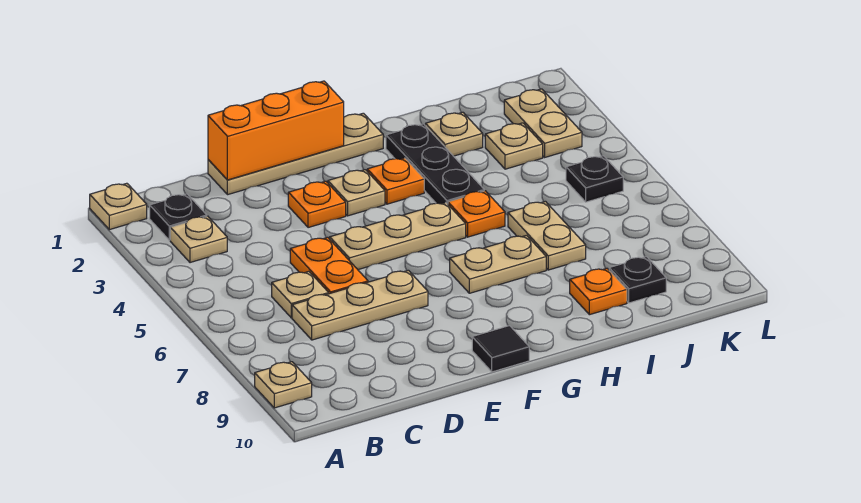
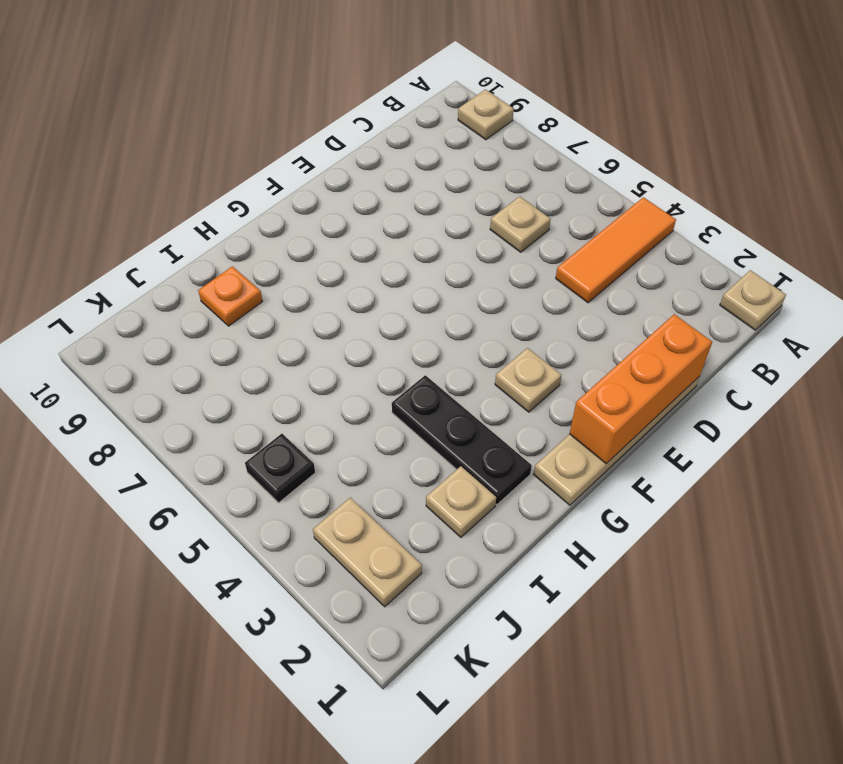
orange 1x3 tile [556,197,676,303] -> none
none -> black 1x1 plate [150,194,207,240]
none -> tan 1x1 plate [170,216,227,263]
none -> tan 1x3 plate [292,270,428,340]

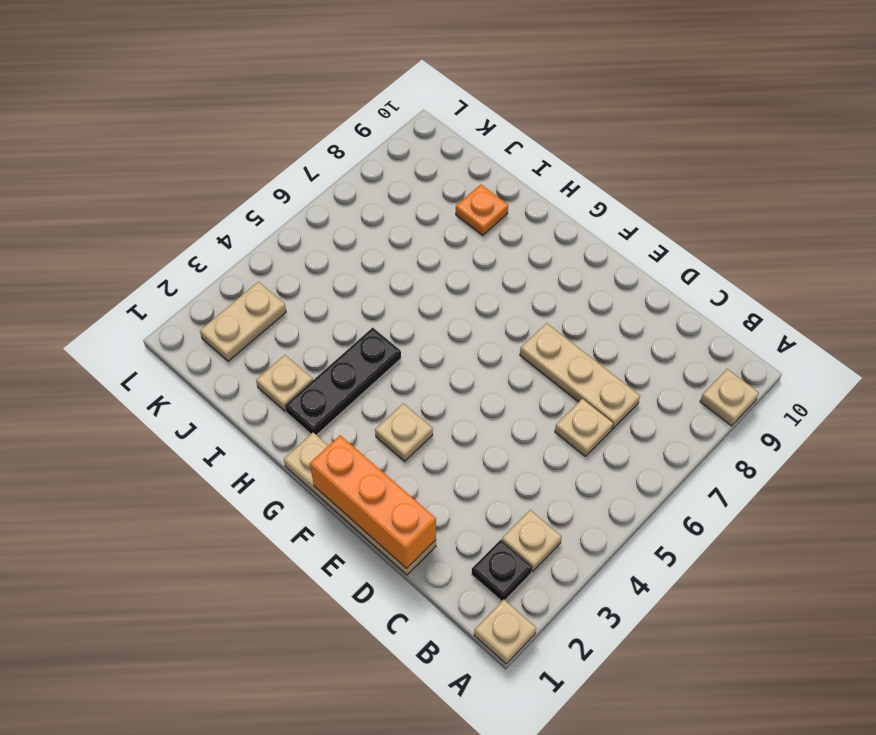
none -> orange 1x2 plate [290,237,368,294]
none -> orange 1x1 plate [288,181,346,228]
none -> tan 1x3 plate [330,203,466,270]

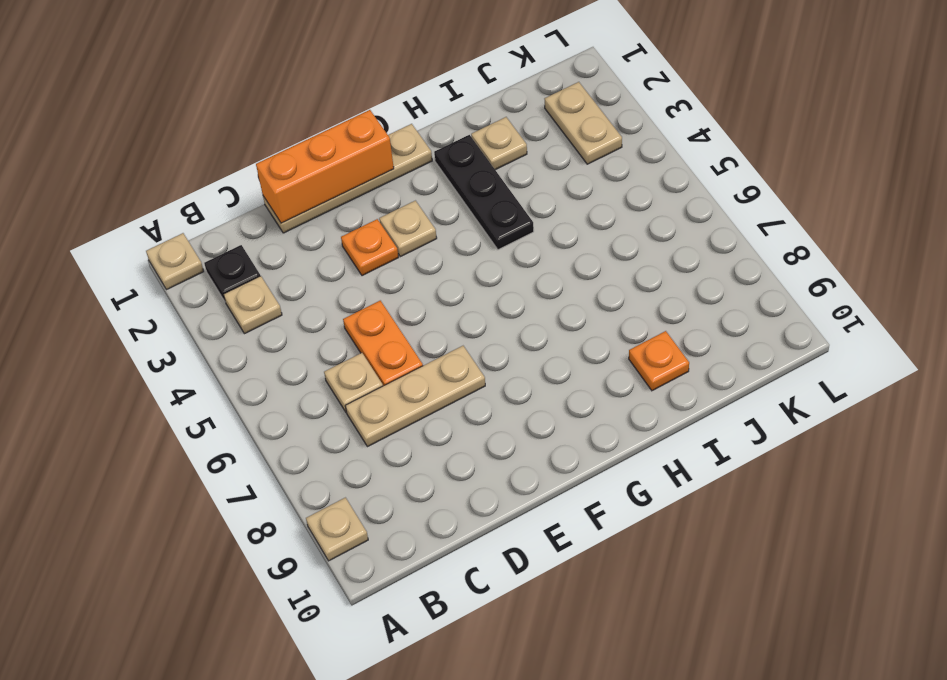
none -> tan 1x3 plate [330,203,466,270]
none -> black 1x1 tile [472,326,529,372]
none -> orange 1x1 plate [367,158,424,204]

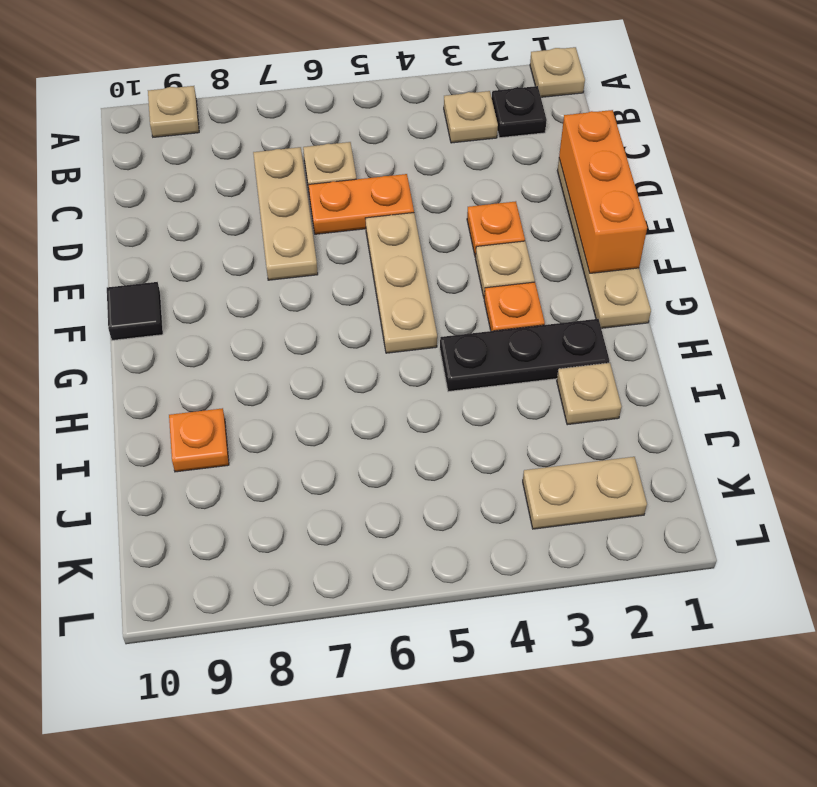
none -> tan 1x2 plate [450,235,546,293]
none -> orange 1x1 plate [448,191,505,237]
none -> tan 1x2 plate [508,201,586,270]

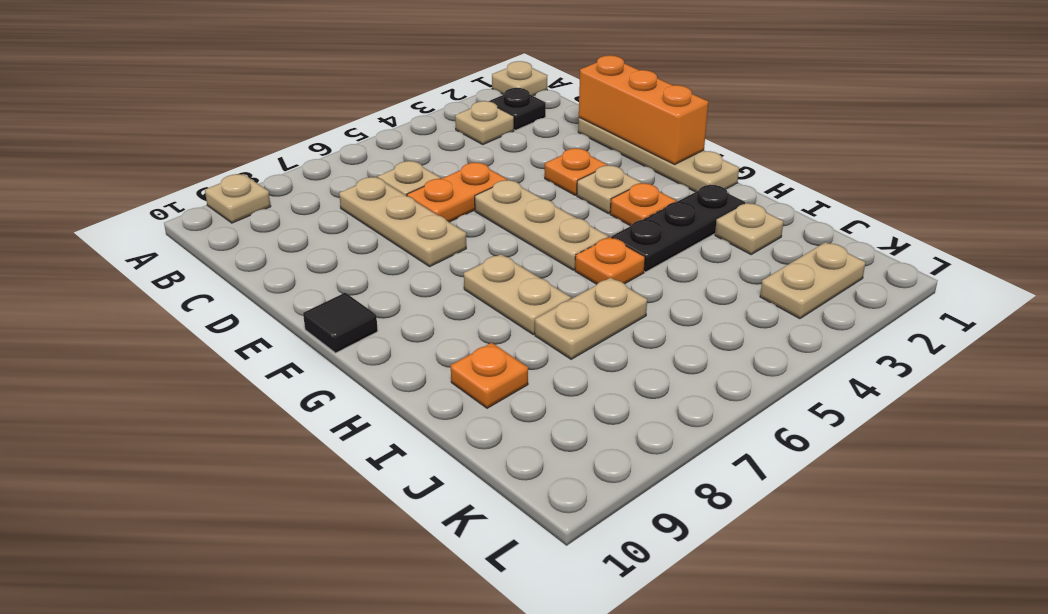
none -> tan 1x1 plate [485,123,543,169]
none -> black 1x1 plate [609,257,666,303]
none -> black 1x1 plate [566,156,623,202]

